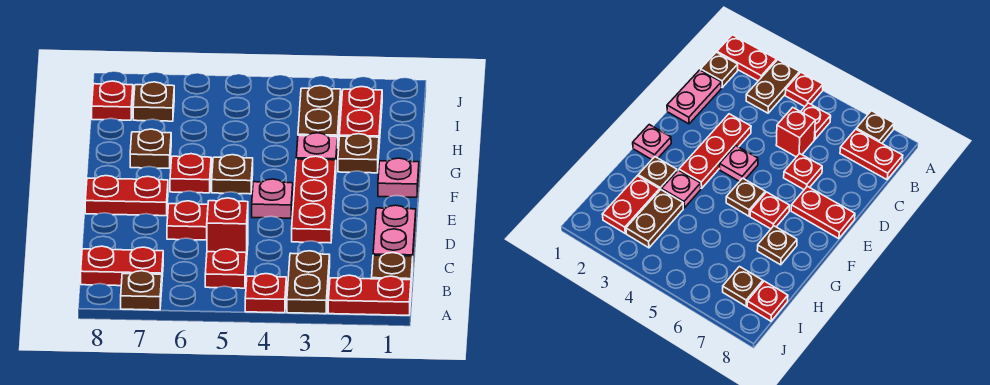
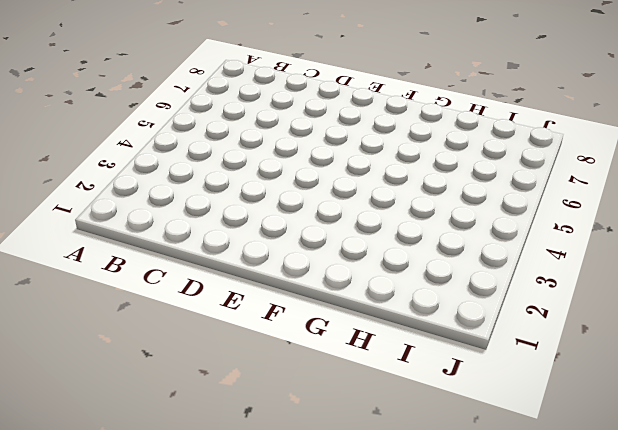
none -> red 1x2 plate [328,275,411,315]
none -> brown 1x2 plate [287,251,330,314]
none -> red 1x1 plate [245,274,286,313]

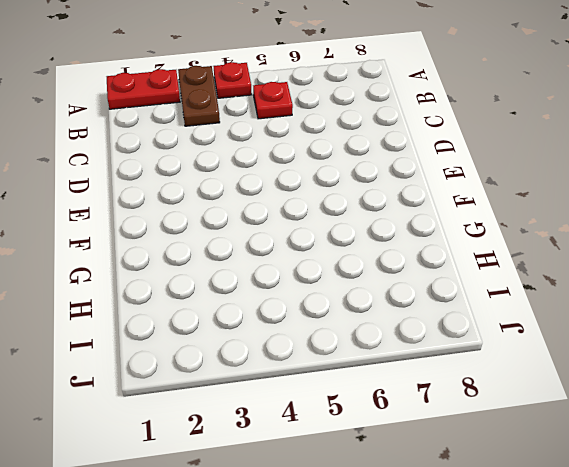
none -> brown 1x1 plate [121,271,162,310]
none -> brown 1x1 plate [372,253,413,287]
none -> red 1x2 plate [81,246,163,286]

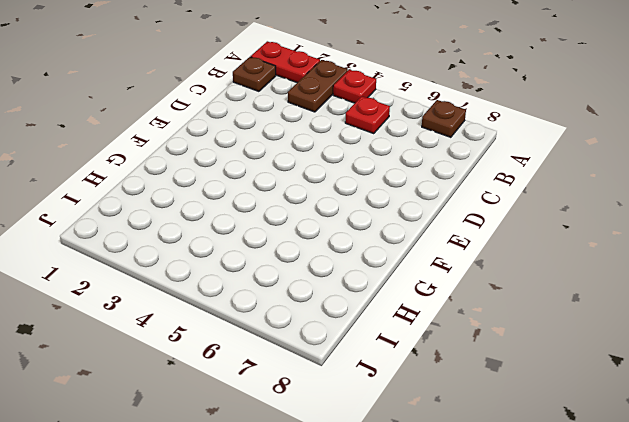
none -> red 1x2 plate [81,246,163,286]
none -> pink 1x2 plate [373,205,416,257]
none -> red 1x1 brick [207,198,248,264]

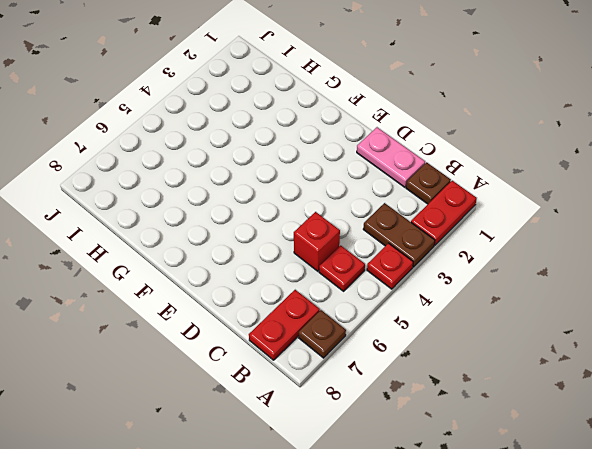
none -> red 1x3 plate [292,156,336,243]
none -> red 1x1 plate [167,201,208,240]
none -> pink 1x1 plate [252,179,293,218]

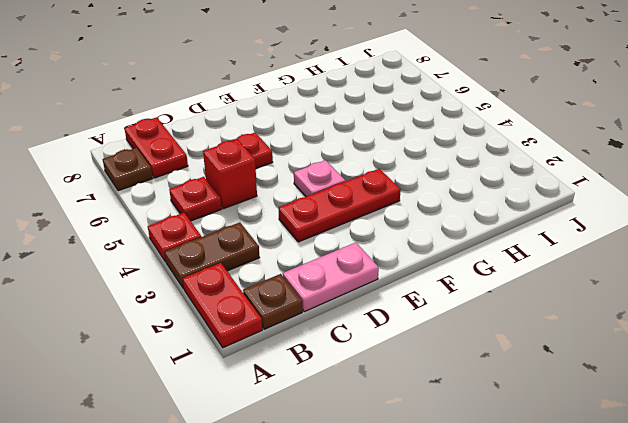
none -> red 1x2 plate [85,176,168,216]
none -> pink 1x1 plate [378,158,419,197]
none -> brown 1x1 plate [212,155,253,194]

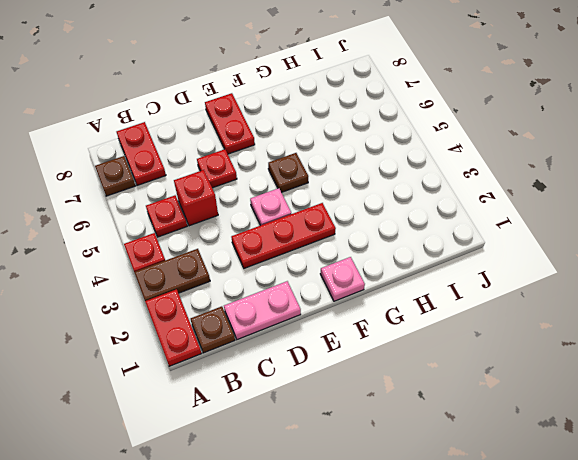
none -> red 1x1 plate [170,154,211,193]
none -> brown 1x1 plate [338,134,379,173]
none -> pink 1x1 plate [296,133,337,164]

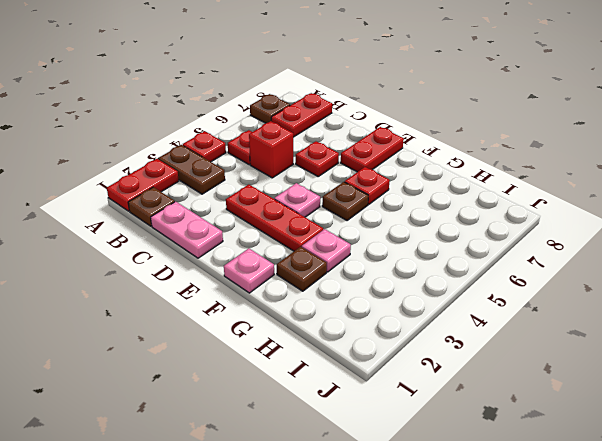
none -> brown 1x1 plate [130,129,171,168]
none -> red 1x2 plate [340,87,382,143]
none -> brown 1x2 plate [298,86,341,148]

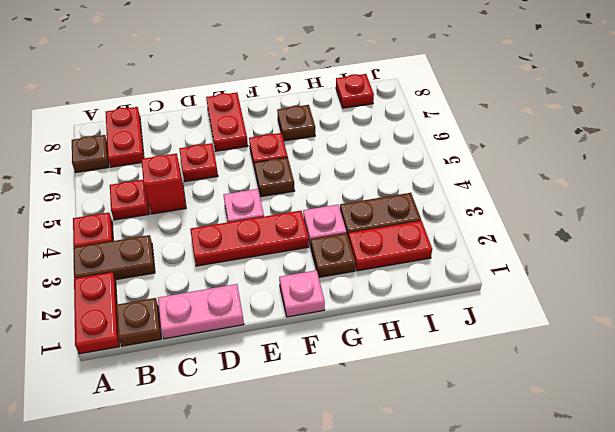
none -> brown 1x1 plate [133,82,174,121]

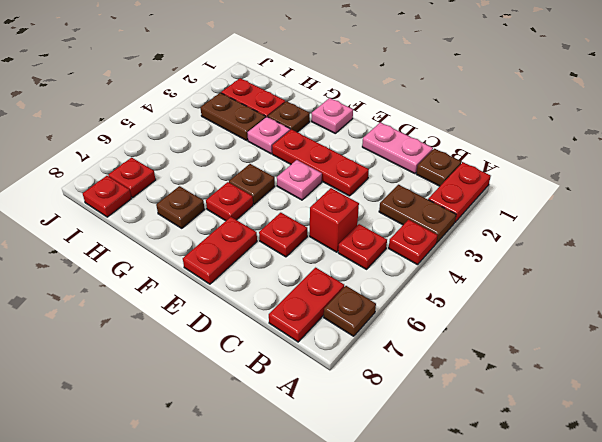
red 1x1 plate [108,158,156,198] -> brown 1x1 plate [133,82,174,121]

